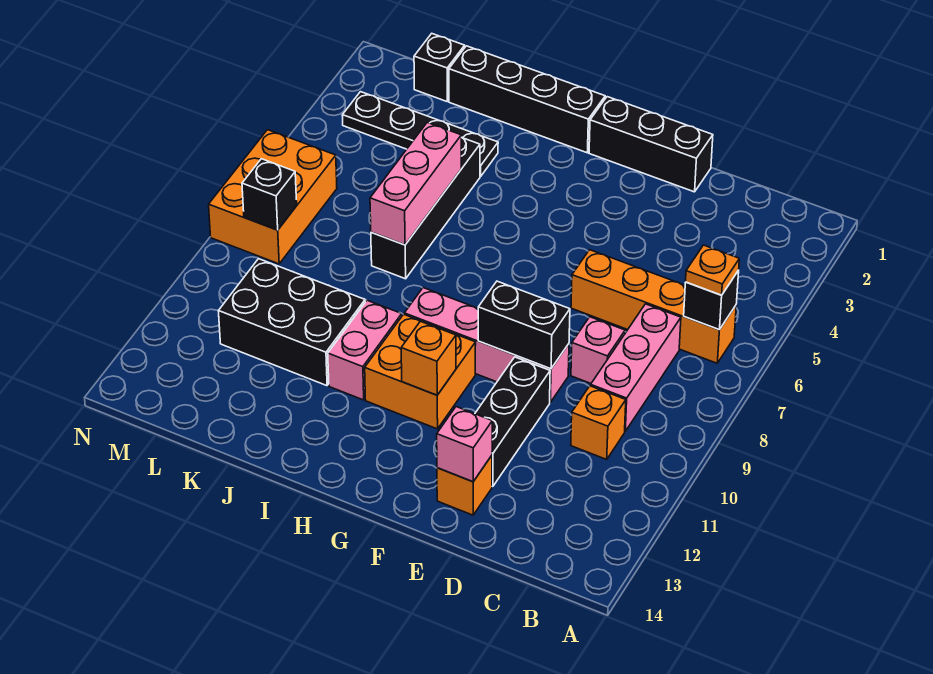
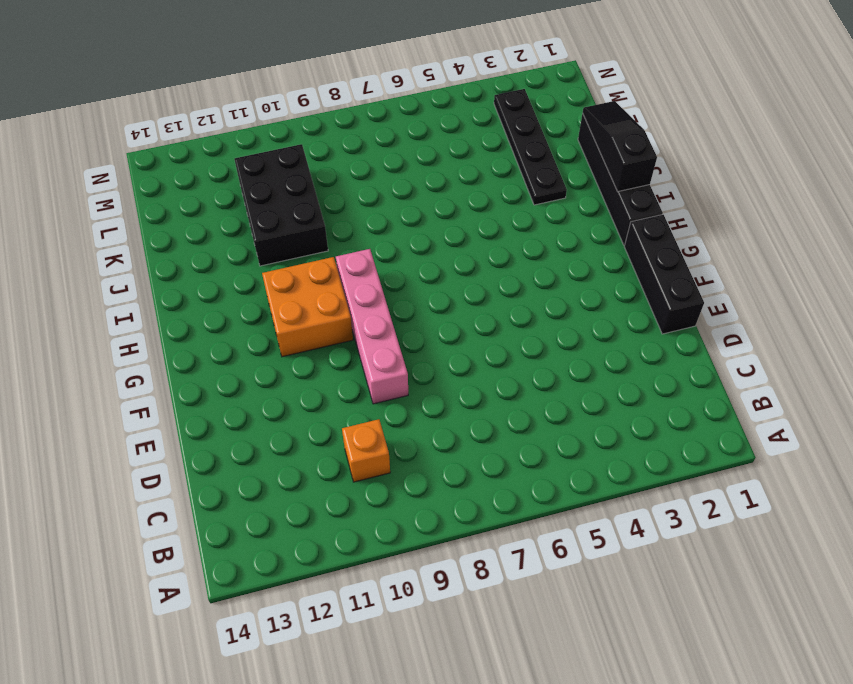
black 1x3 slope [583,101,657,191] -> none
none -> orange 1x4 brick [571,250,736,363]
none -> pink 1x3 brick [591,304,681,431]
none -> pink 1x1 brick [571,317,625,383]

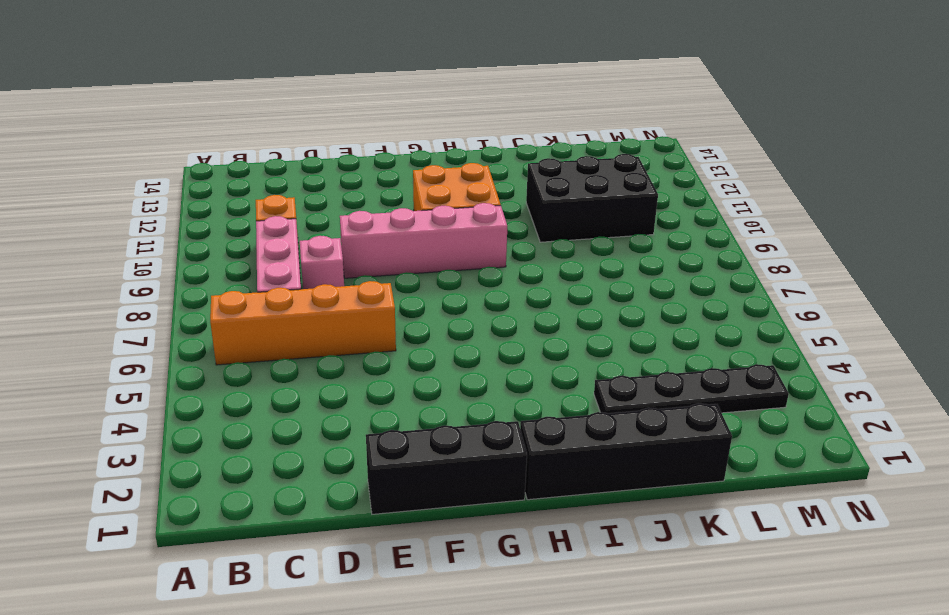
none -> black 1x3 brick [475,357,550,487]
none -> orange 1x1 brick [437,456,492,515]
none -> pink 1x2 brick [328,300,402,400]

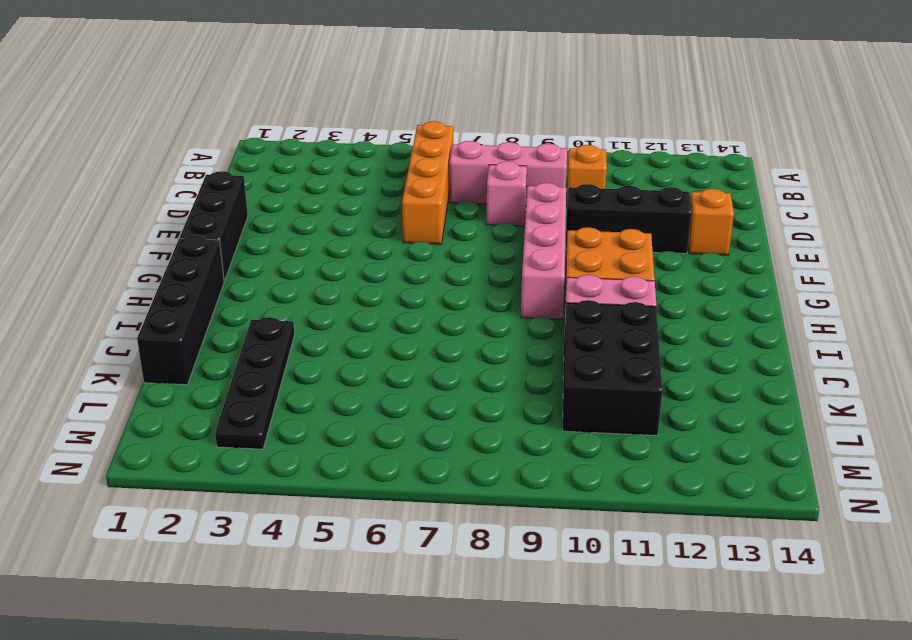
none -> black 1x4 brick [371,137,480,279]
none -> black 1x1 brick [414,34,465,101]
none -> orange 2x3 brick [209,130,337,264]

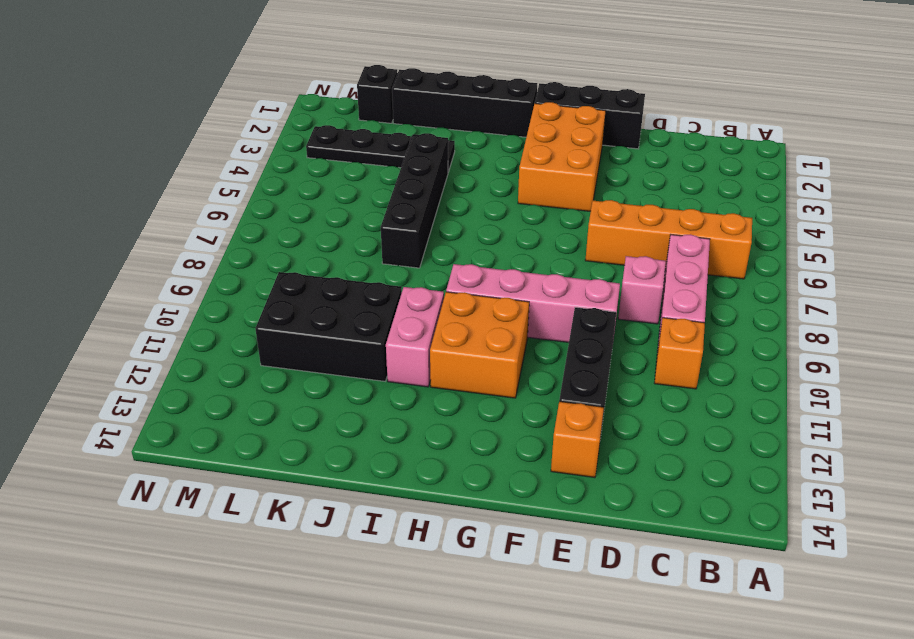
orange 2x3 brick [518,102,606,211] -> orange 2x3 brick moved to [209,130,337,264]
none -> black 1x1 brick [684,270,739,330]
none -> black 1x2 brick [478,281,570,369]
none -> pink 1x1 brick [437,407,492,482]

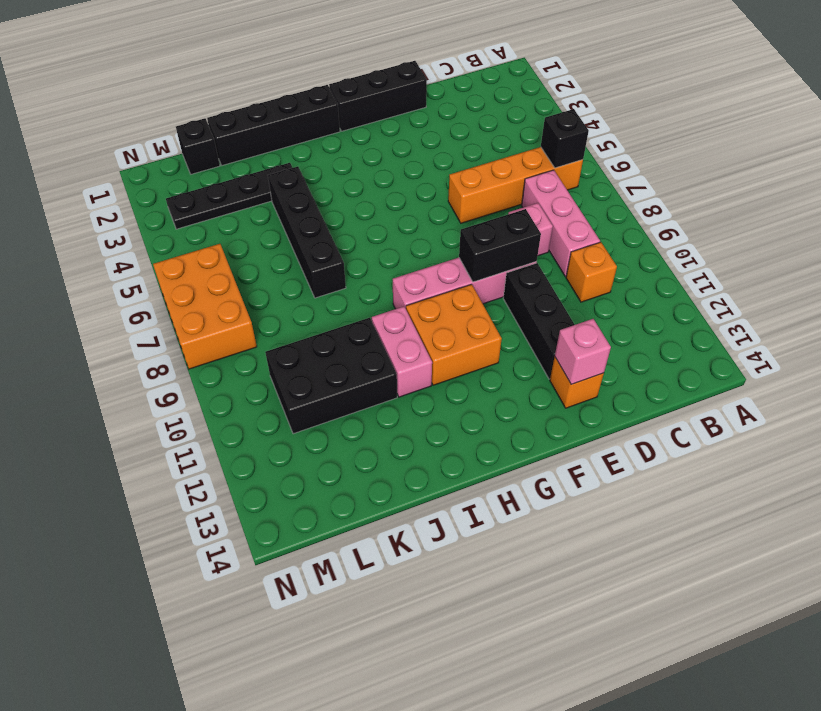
none -> orange 1x1 brick [401,321,456,395]
none -> pink 1x3 brick [370,122,461,245]
none -> black 1x1 brick [242,159,297,230]

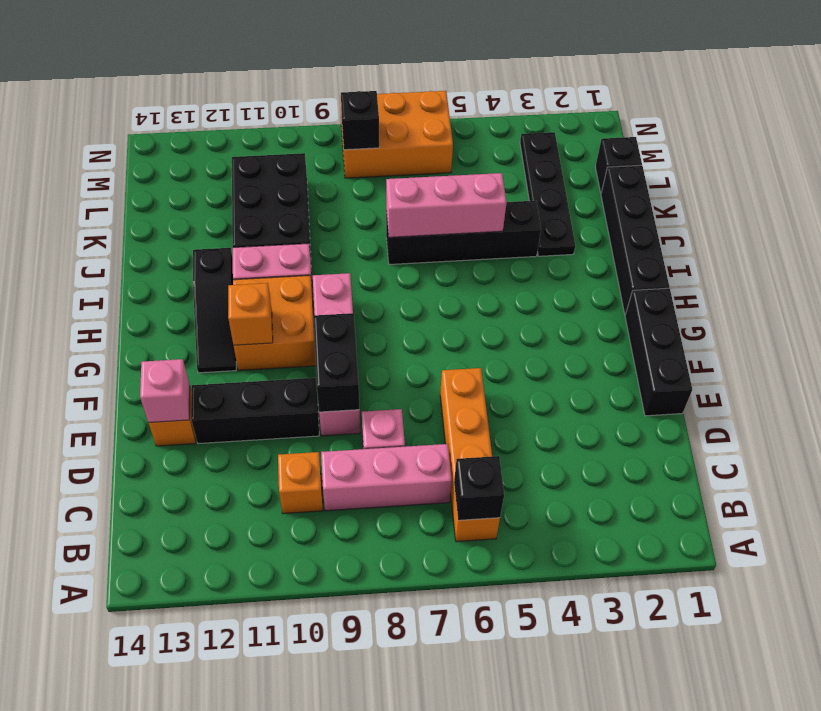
black 1x3 slope [193,248,236,373] -> none
none -> orange 1x1 plate [686,245,739,295]

